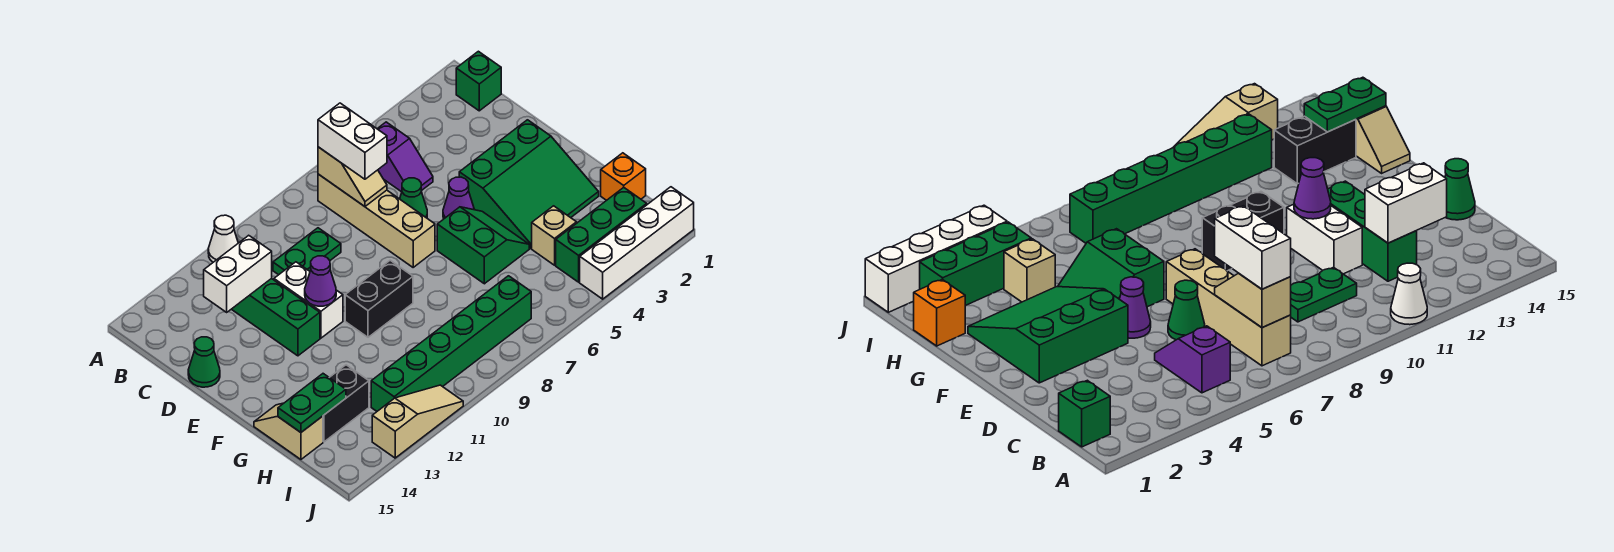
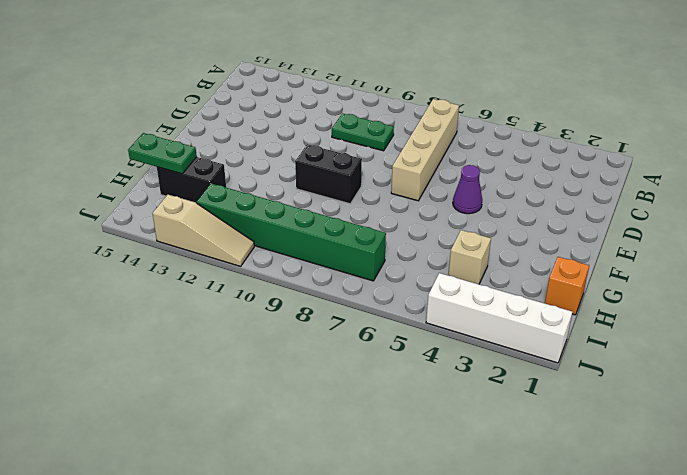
none -> white 1x1 cone [208,215,238,262]
none -> green 1x1 brick [456,51,501,111]
none -> purple 1x2 slope [377,122,433,192]

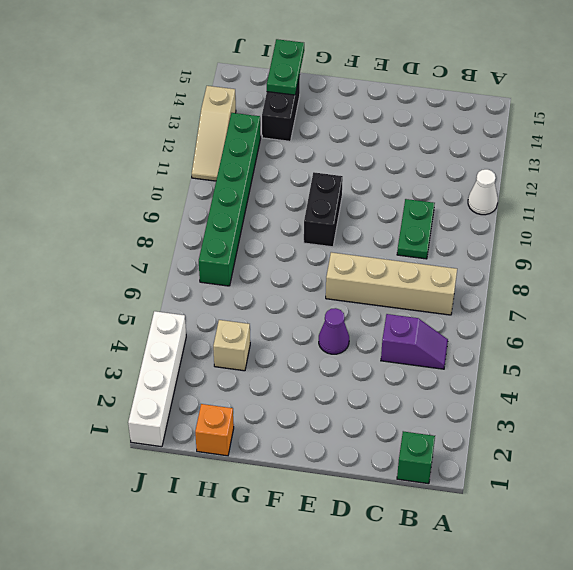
purple 1x2 slope [381,314,448,369] -> purple 1x2 slope turned to [377,122,433,192]
none -> green 1x3 brick [232,278,320,356]
none -> green 1x1 cone [400,178,427,218]
none -> white 1x2 brick [274,262,343,338]

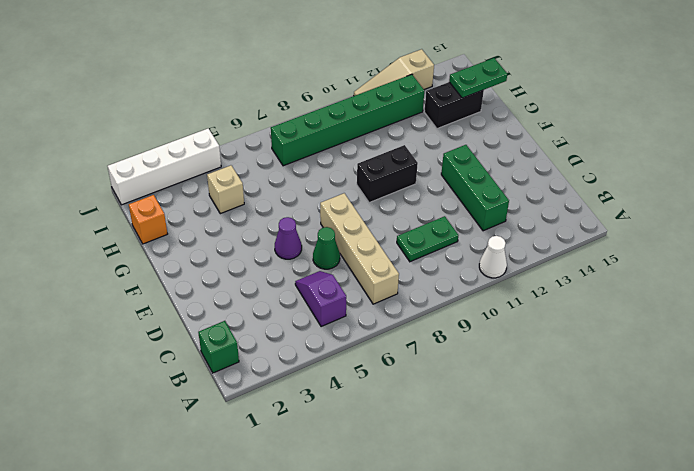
none -> white 1x2 brick [274,262,343,338]
none -> green 1x1 cone [188,337,220,387]
none -> green 3x3 slope [459,120,599,248]

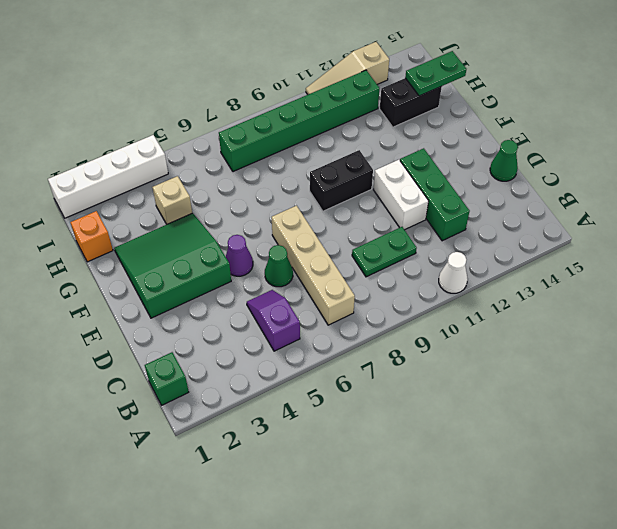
none -> green 2x2 slope [437,207,529,284]
none -> tan 1x2 slope [254,403,323,459]
none -> green 1x3 brick [556,188,647,282]

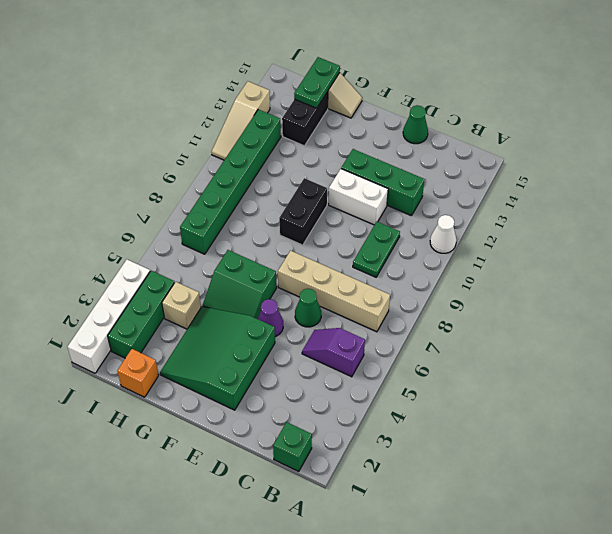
none -> tan 1x2 slope [318,147,387,206]
none -> white 1x2 brick [204,235,272,312]
none -> purple 1x1 cone [305,256,336,306]

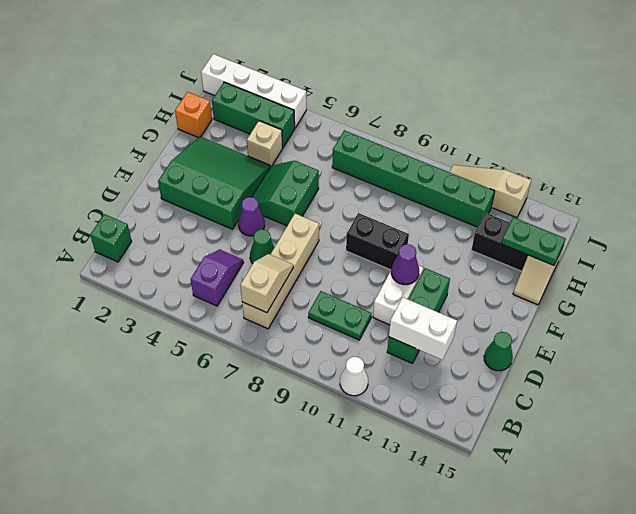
none -> white 1x2 brick [318,103,387,179]

